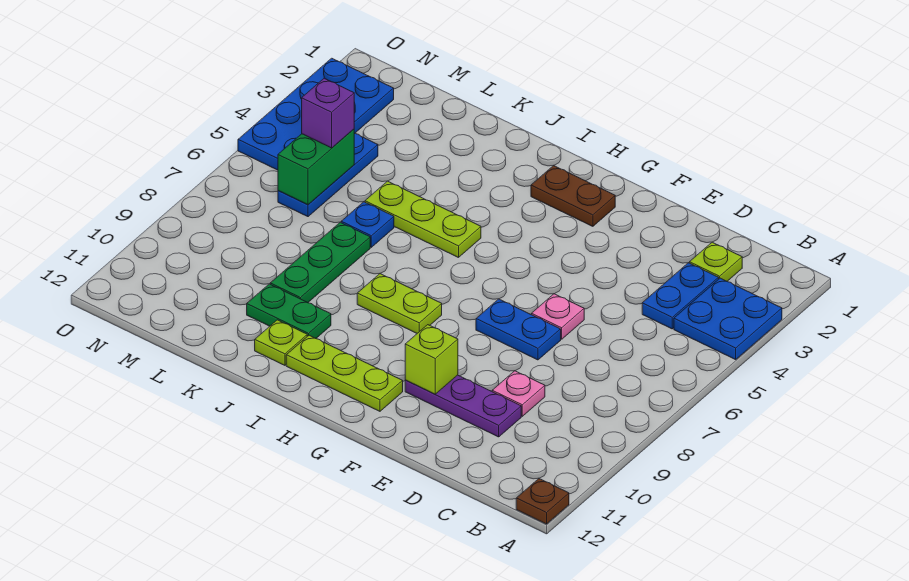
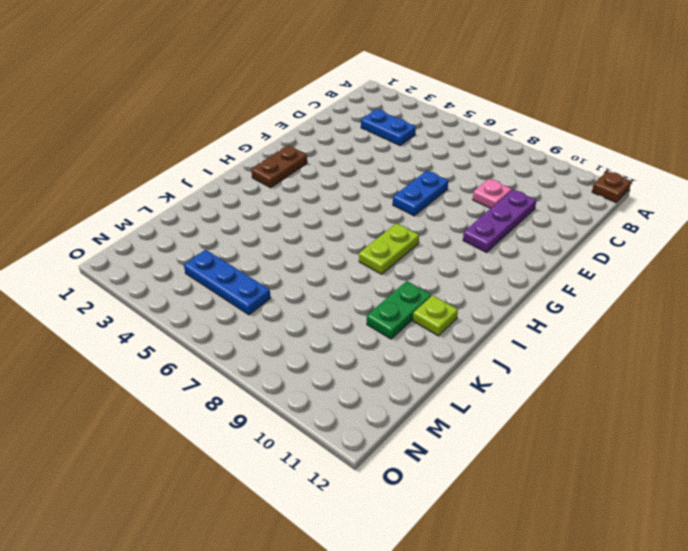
none -> blue 2x2 plate [674,278,782,360]
none -> lime 1x1 plate [690,242,742,281]
none -> pink 1x1 plate [532,294,584,339]

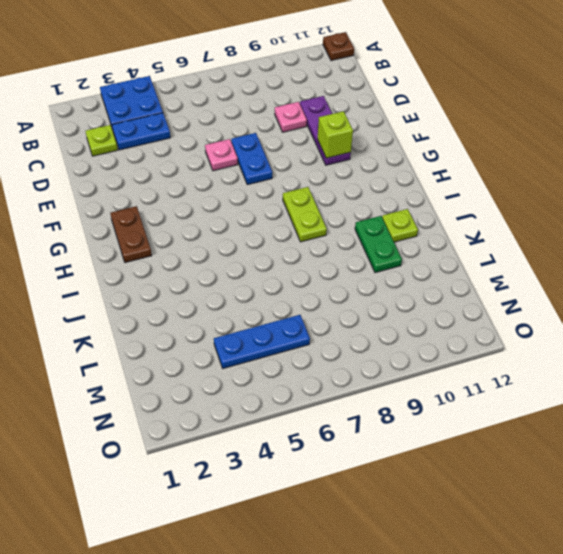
none -> lime 1x3 plate [286,335,403,411]
none -> lime 1x3 plate [365,181,481,258]
none -> blue 1x1 plate [341,202,394,247]

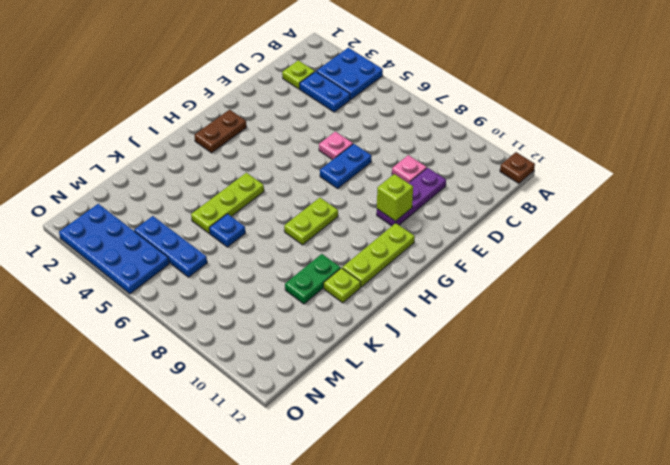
none -> green 1x3 plate [270,222,370,303]
none -> green 1x2 brick [278,129,354,205]
none -> purple 1x1 brick [302,78,354,148]

